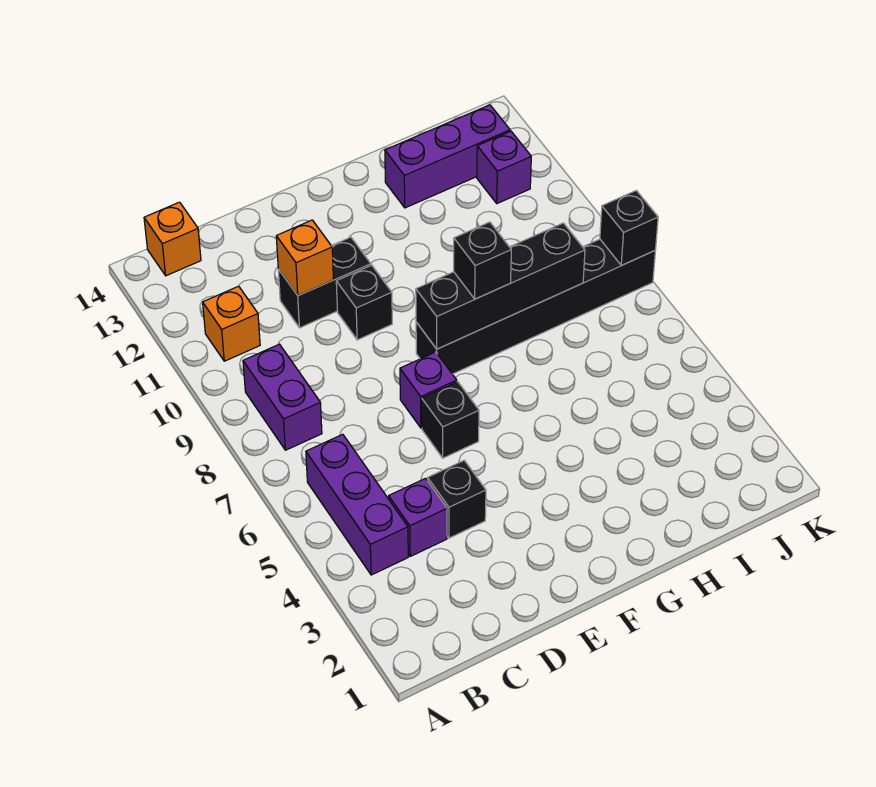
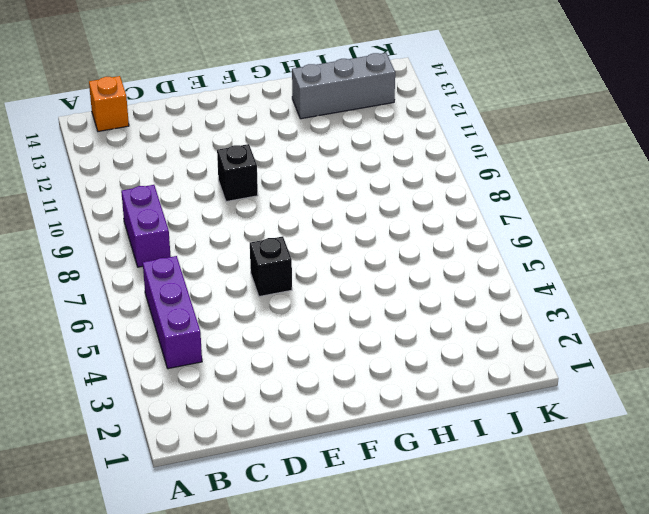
grey 1x3 brick [292,53,395,119] -> purple 1x3 brick [385,105,510,208]
none -> orange 1x1 brick [203,286,260,361]
none -> purple 1x1 brick [389,478,447,556]
none -> black 1x1 brick [428,460,486,538]

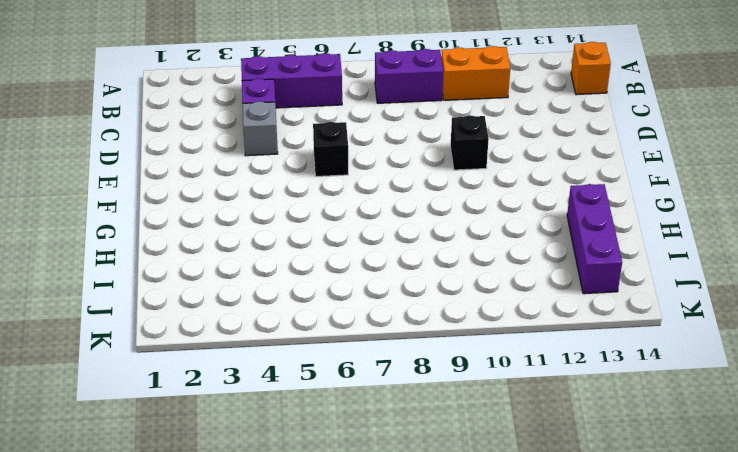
orange 1x2 brick [441,46,510,100] -> orange 1x1 brick [203,286,260,361]
grey 1x1 brick [242,101,278,156] -> black 1x1 brick [428,460,486,538]
none -> black 1x2 brick [278,237,371,328]
none -> purple 1x1 brick [400,352,457,428]
none -> black 1x6 brick [416,239,655,374]

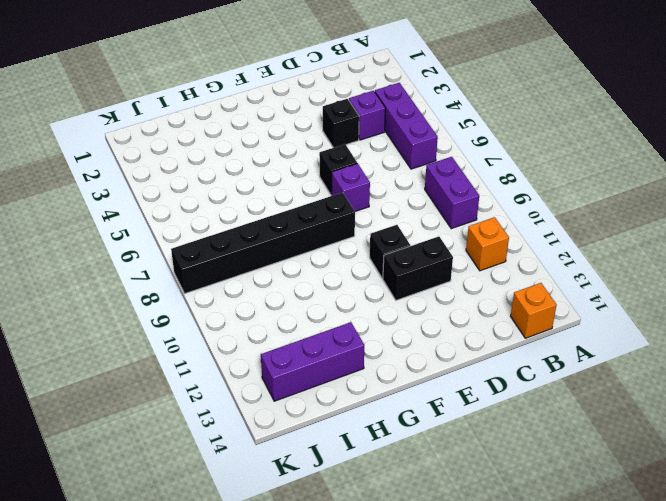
none -> purple 1x1 brick [477,131,531,203]
none -> orange 1x1 brick [276,220,334,296]
none -> black 1x4 brick [416,223,585,349]

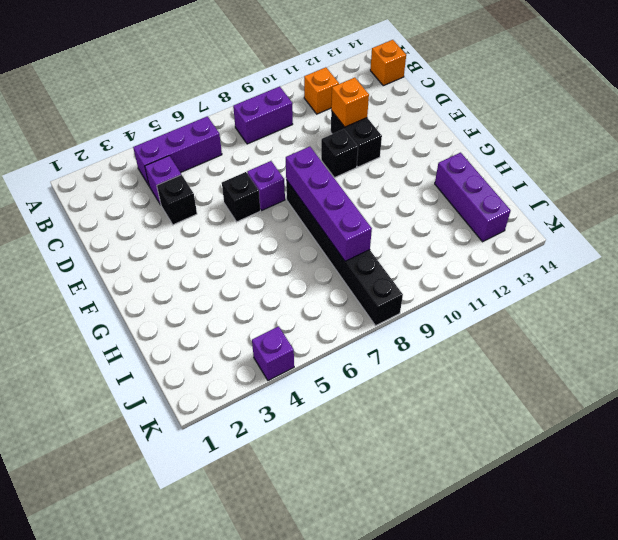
purple 1x4 brick [286,147,372,261] -> black 1x4 brick [416,223,585,349]
purple 1x1 brick [252,326,294,381] -> purple 1x1 brick moved to [477,131,531,203]
none -> black 1x1 brick [600,191,658,265]
none -> black 1x1 brick [454,222,511,299]

